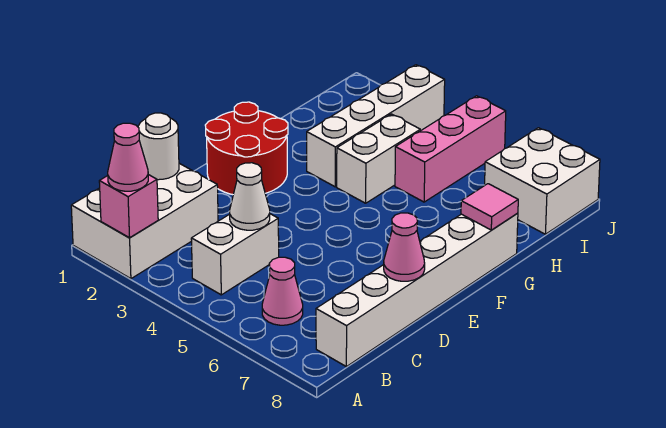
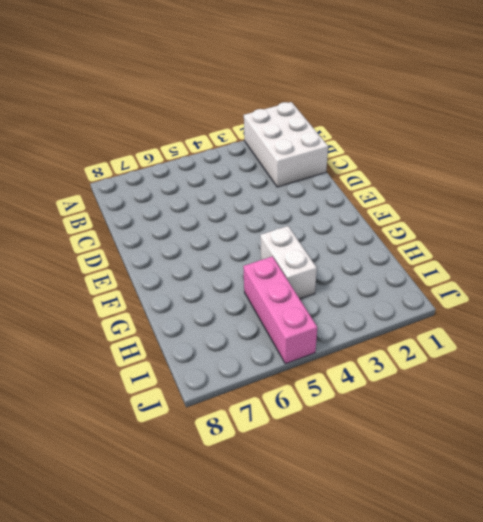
none -> white 1x2 brick [191,214,279,295]
none -> pink 1x1 cone [262,257,303,325]
none -> white 1x6 brick [316,213,518,367]

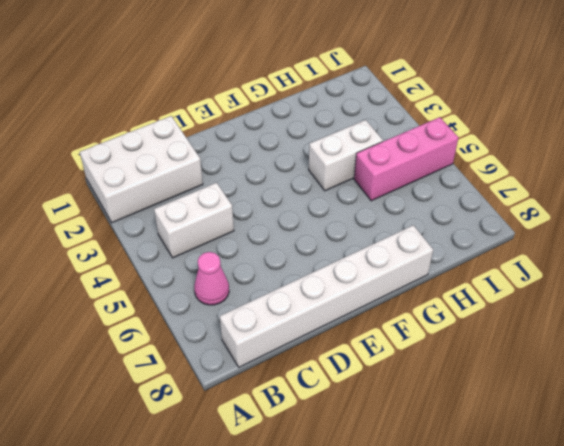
none -> red 2x2 round brick [205,102,288,195]
none -> white 1x4 brick [307,65,445,187]
none -> white 2x2 brick [485,128,600,234]

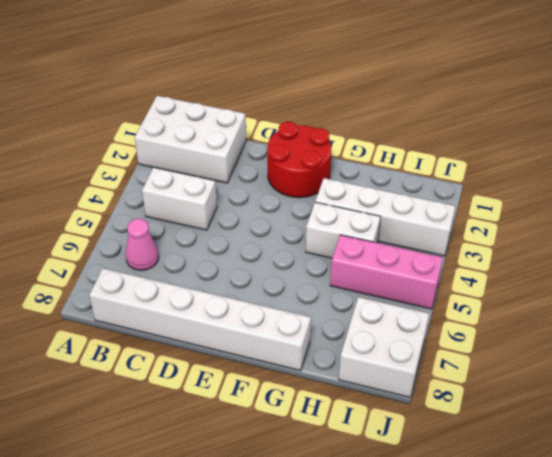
none -> pink 1x1 brick [99,175,158,238]
none -> white 1x1 round brick [138,113,179,180]
none -> white 1x1 cone [230,163,270,230]

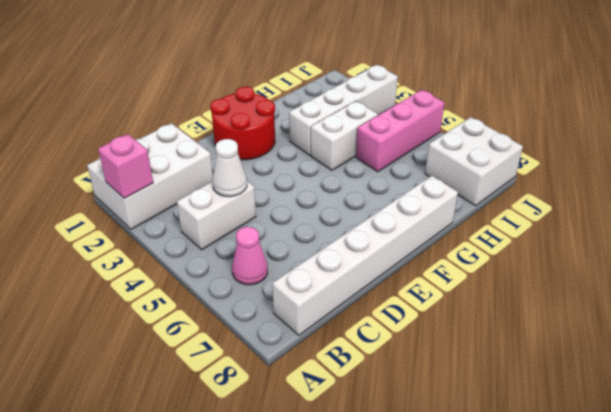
none -> white 1x1 round brick [138,113,179,180]
none -> pink 1x1 cone [384,213,425,281]
none -> pink 1x1 tile [461,184,518,230]

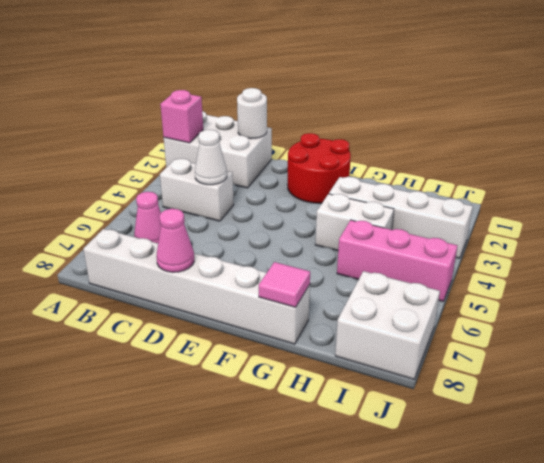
none -> pink 1x1 cone [108,123,148,191]

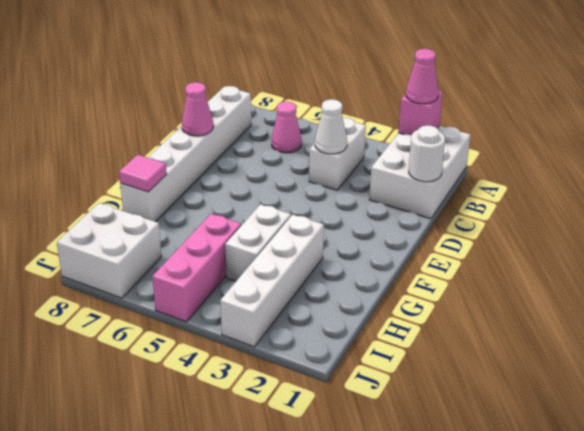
none -> red 2x2 round brick [205,102,288,195]

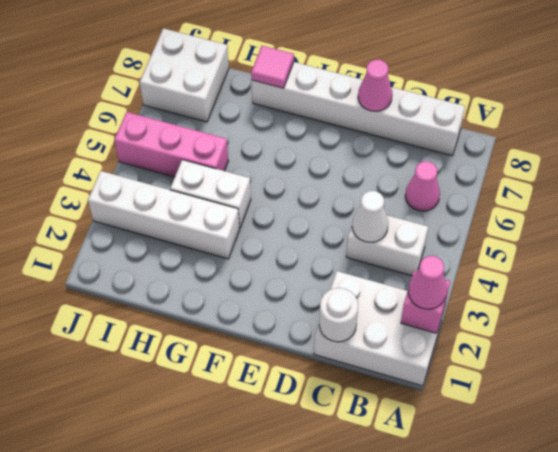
none -> red 2x2 round brick [205,102,288,195]

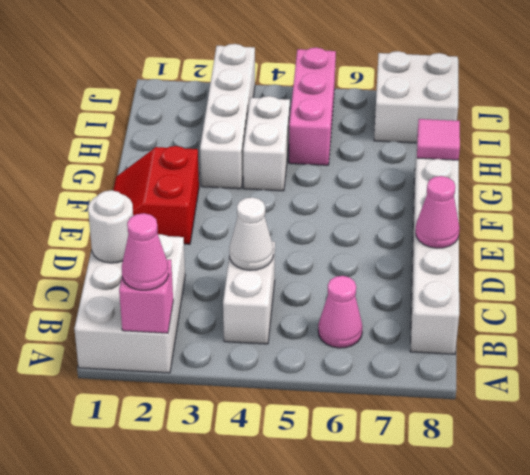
red 2x2 slope [113,146,199,244] -> red 2x2 round brick [205,102,288,195]

